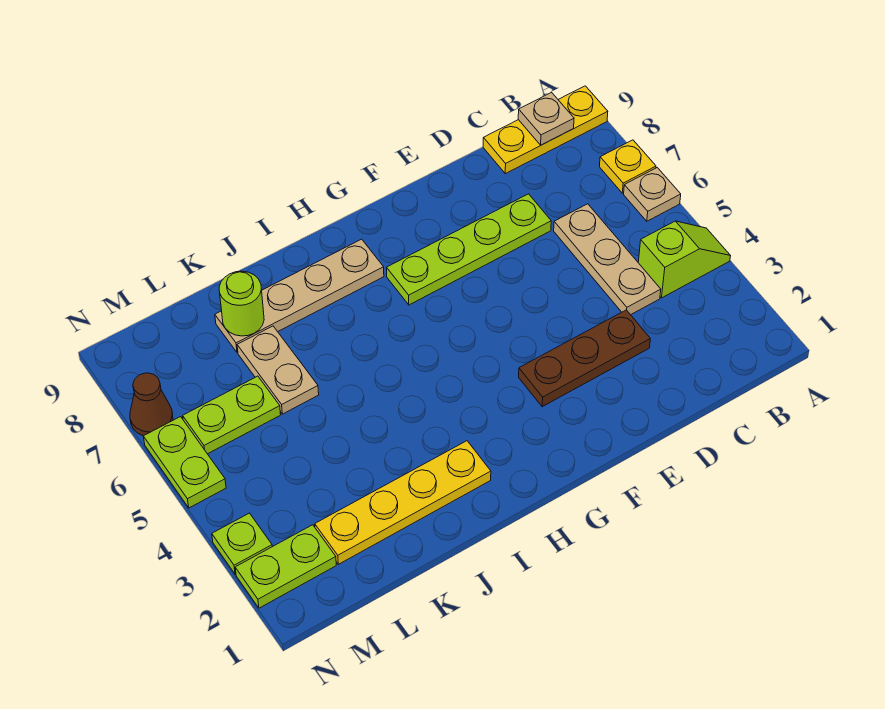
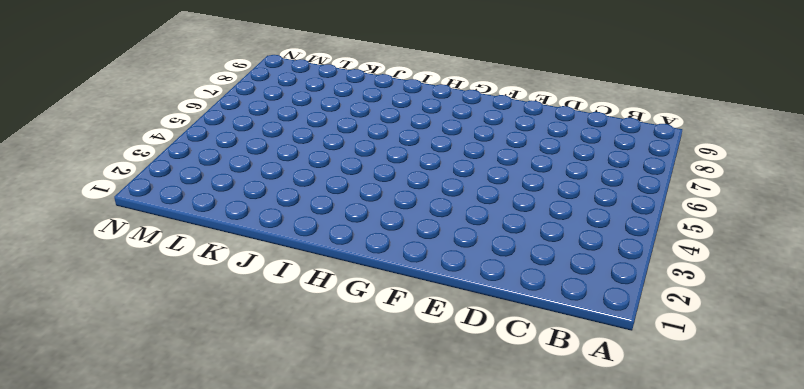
none -> lime 1x2 slope [638,221,730,298]
none -> tan 1x1 plate [624,168,681,221]
none -> yellow 1x1 plate [599,140,656,193]

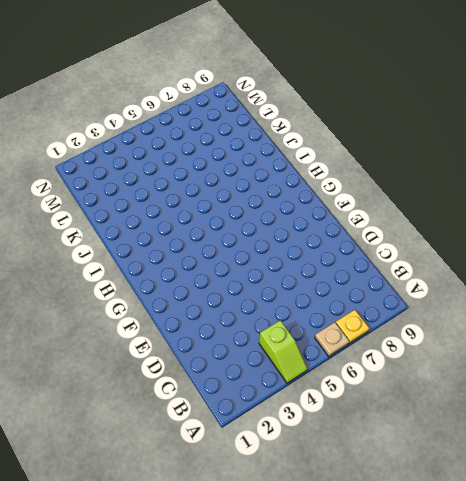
none -> yellow 1x3 plate [483,86,608,174]
none -> tan 1x3 plate [554,204,661,315]
none -> brown 1x3 plate [519,310,650,407]

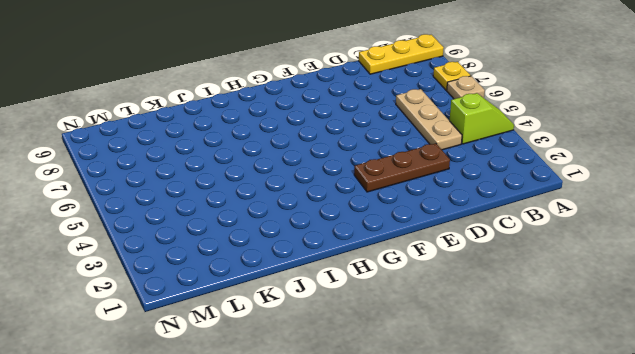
none -> lime 1x4 plate [387,194,551,305]
none -> tan 1x4 plate [215,239,384,353]
none -> yellow 1x4 plate [315,441,491,564]

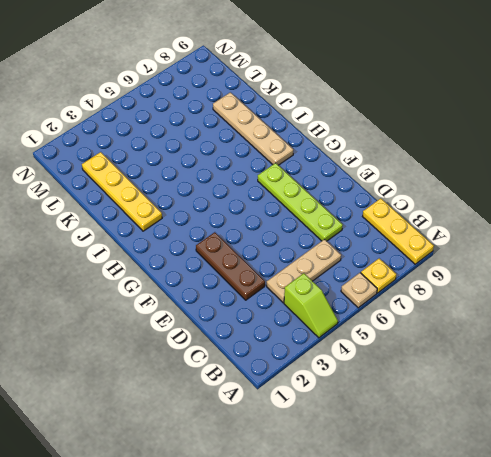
none -> tan 1x2 plate [237,326,319,414]
none -> lime 1x2 plate [183,376,281,454]
none -> lime 1x2 plate [235,525,336,608]

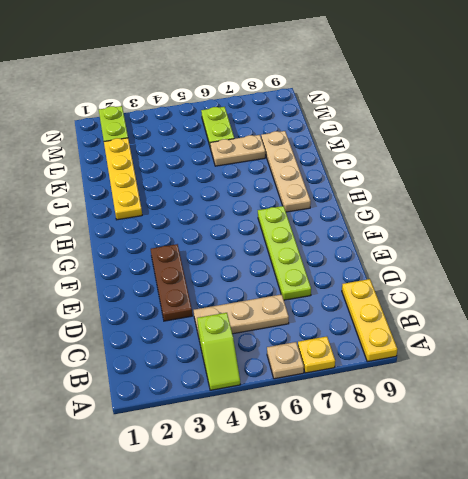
none -> lime 1x1 plate [212,513,272,574]
none -> lime 1x2 plate [143,417,226,508]
none -> brown 1x1 cone [130,373,173,436]

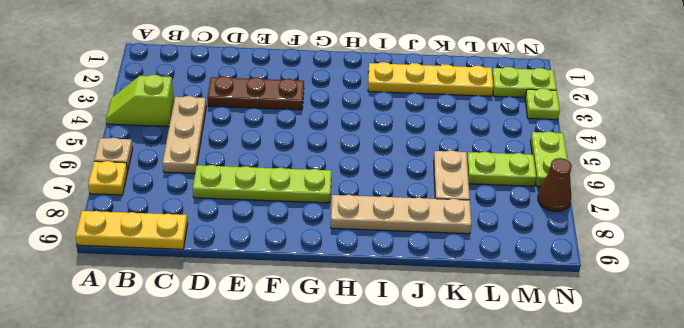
none -> tan 1x1 plate [518,92,574,145]
none -> lime 1x1 round brick [219,271,264,336]

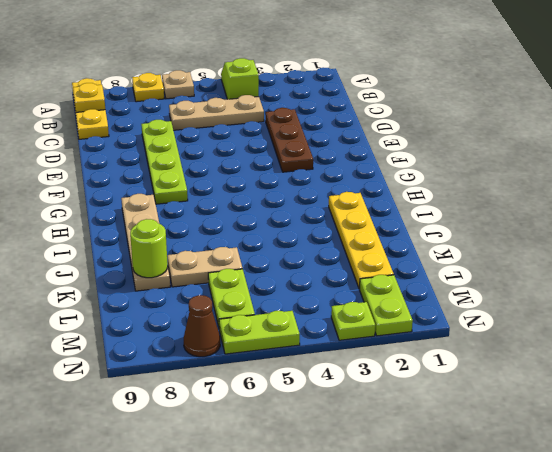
yellow 1x1 plate [73,83,105,112] -> tan 1x1 plate [518,92,574,145]

